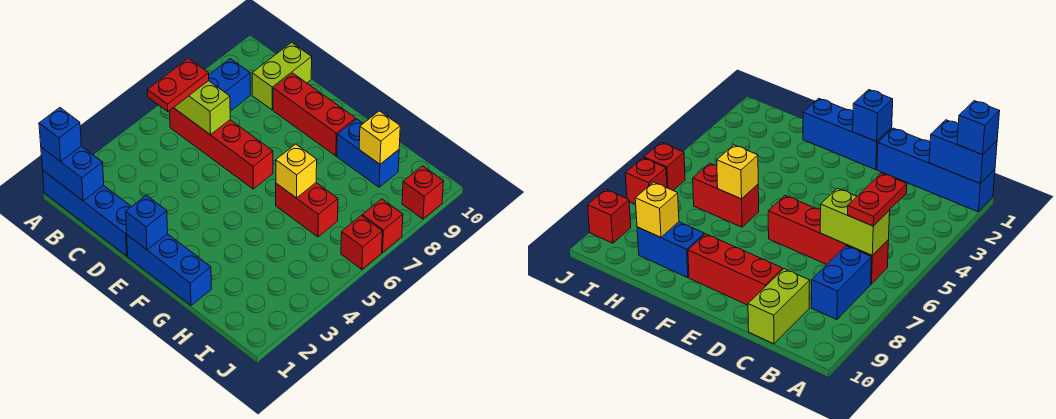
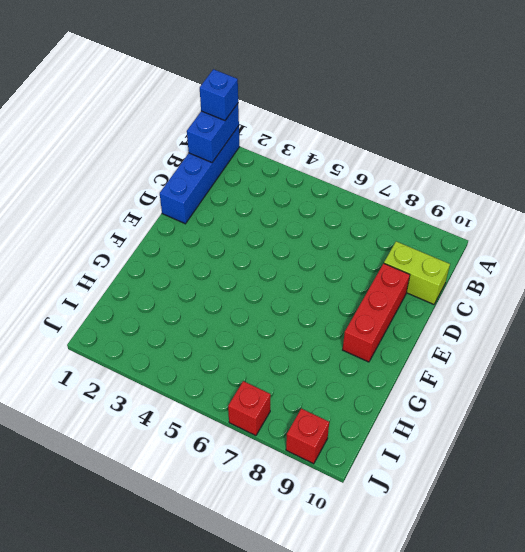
none -> red 1x4 brick [170,108,273,189]
none -> blue 1x2 brick [209,59,250,111]
none -> blue 1x3 brick [127,234,211,305]

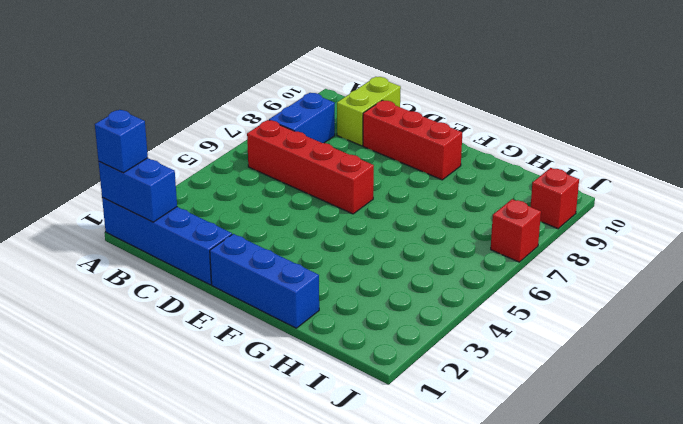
none -> red 1x2 brick [276,183,338,237]
none -> blue 1x2 brick [337,119,399,187]
none -> red 1x1 brick [341,216,382,269]

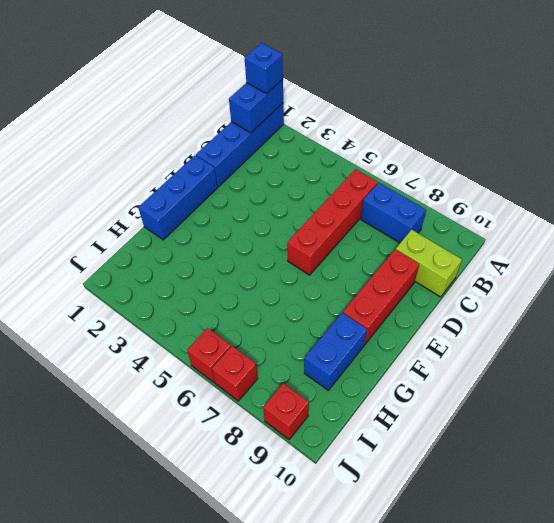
none -> red 1x2 brick [276,183,338,237]
none -> lime 1x2 brick [174,81,230,135]
none -> blue 1x1 brick [126,195,168,250]

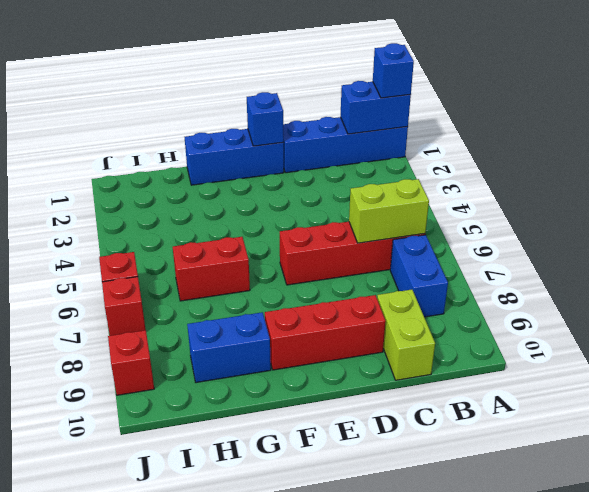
none -> yellow 1x1 brick [276,144,317,198]
none -> yellow 1x1 brick [359,111,400,164]
none -> red 1x2 plate [147,58,209,112]

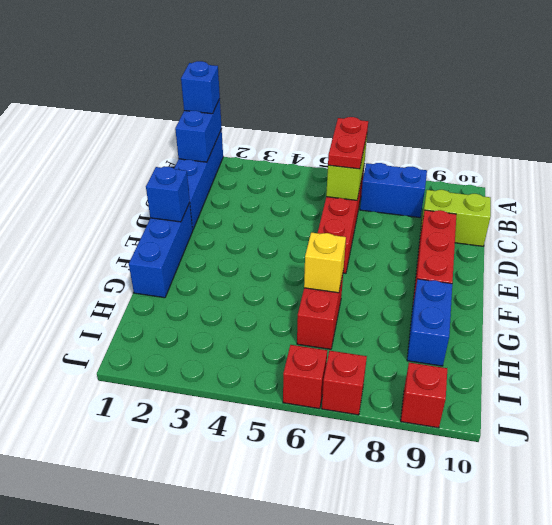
red 1x2 plate [328,117,368,169] -> red 1x2 plate turned to [147,58,209,112]
none -> yellow 1x1 brick [359,111,400,164]

